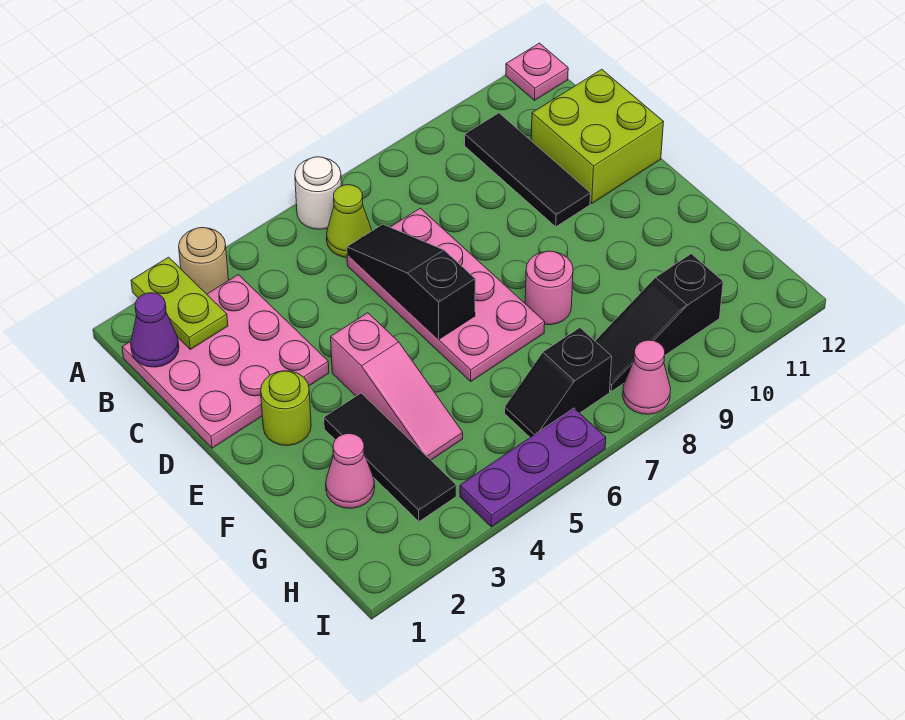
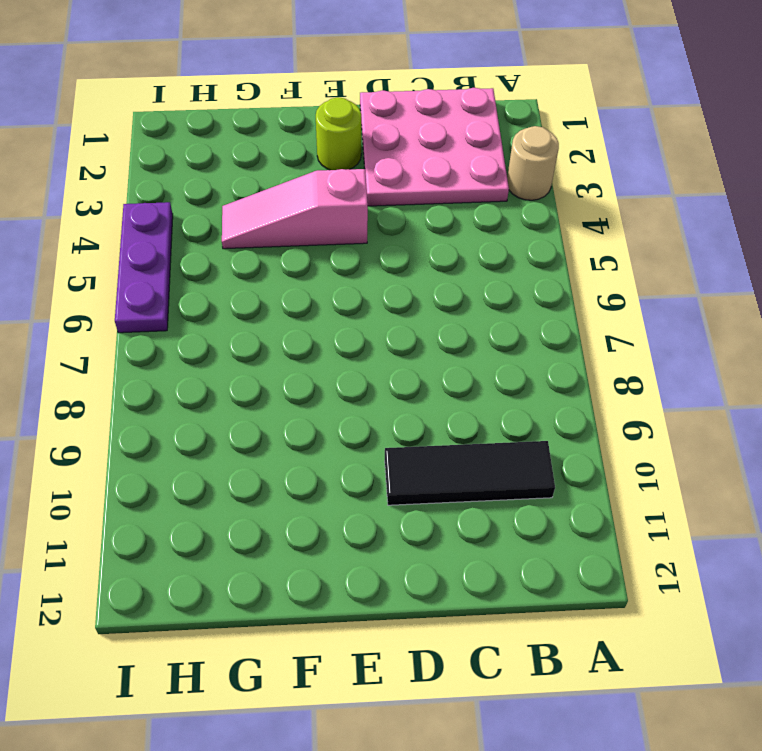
none -> white 1x1 round brick [295,157,341,229]
none -> pink 1x1 plate [506,43,568,100]
none -> lime 1x1 cone [327,185,372,257]

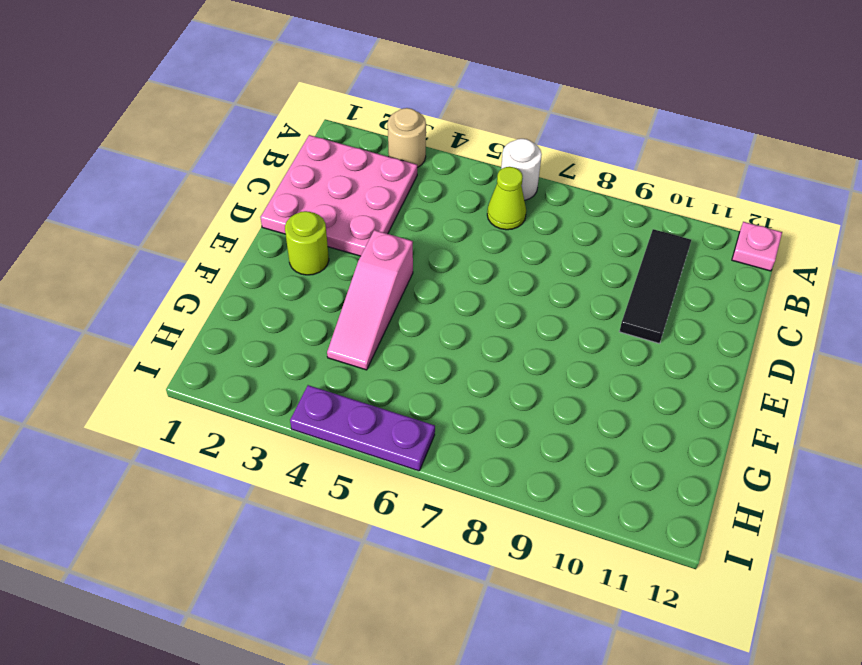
none -> pink 2x4 plate [347,208,545,381]
none -> lime 2x2 brick [531,69,664,203]
none -> black 1x3 tile [324,393,456,522]

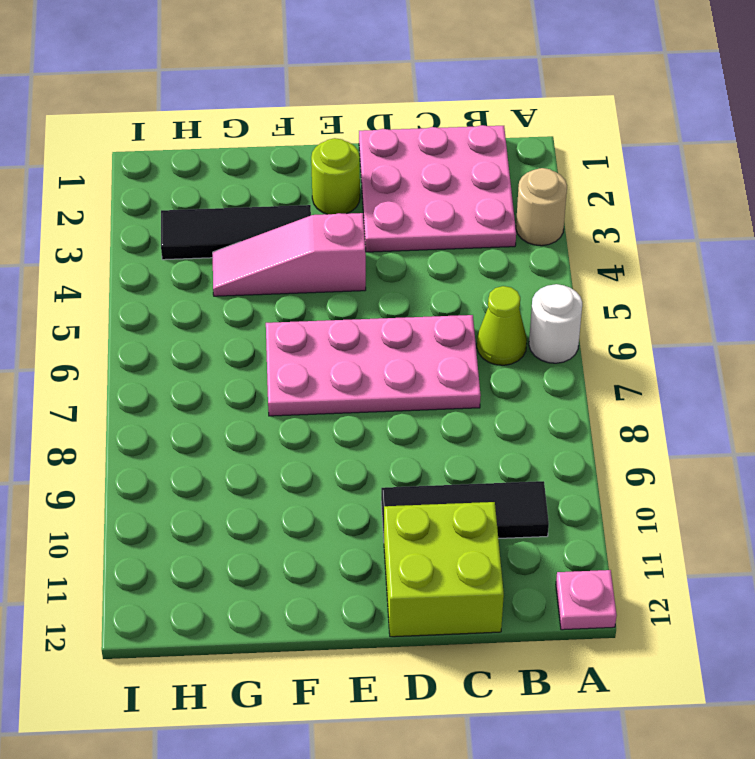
none -> pink 1x1 round brick [525,251,573,325]
none -> pink 1x1 cone [326,434,375,508]
none -> black 1x2 slope [505,328,612,437]

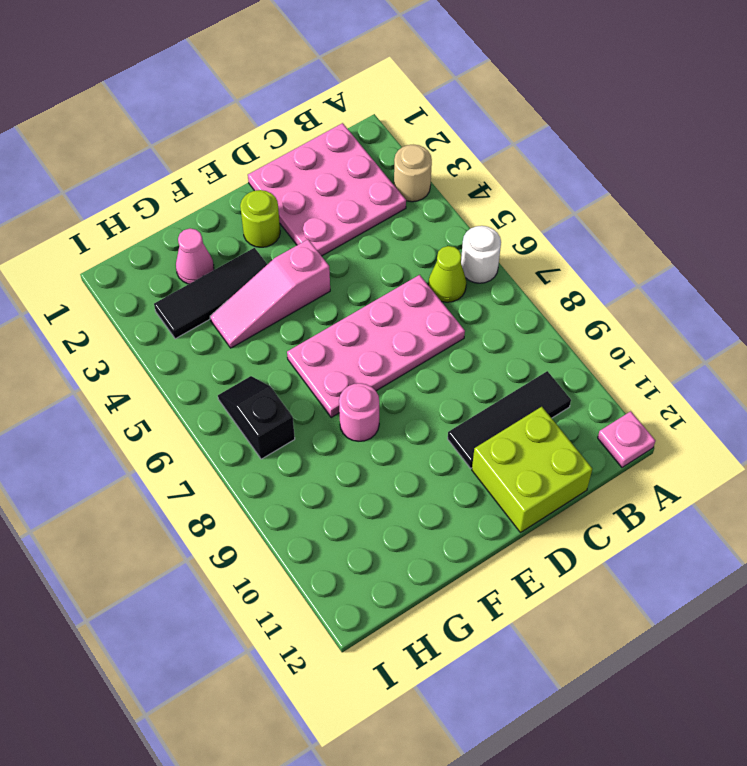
none -> black 1x3 slope [595,254,723,391]
none -> purple 1x3 plate [460,408,606,527]
none -> pink 1x1 cone [623,340,671,414]

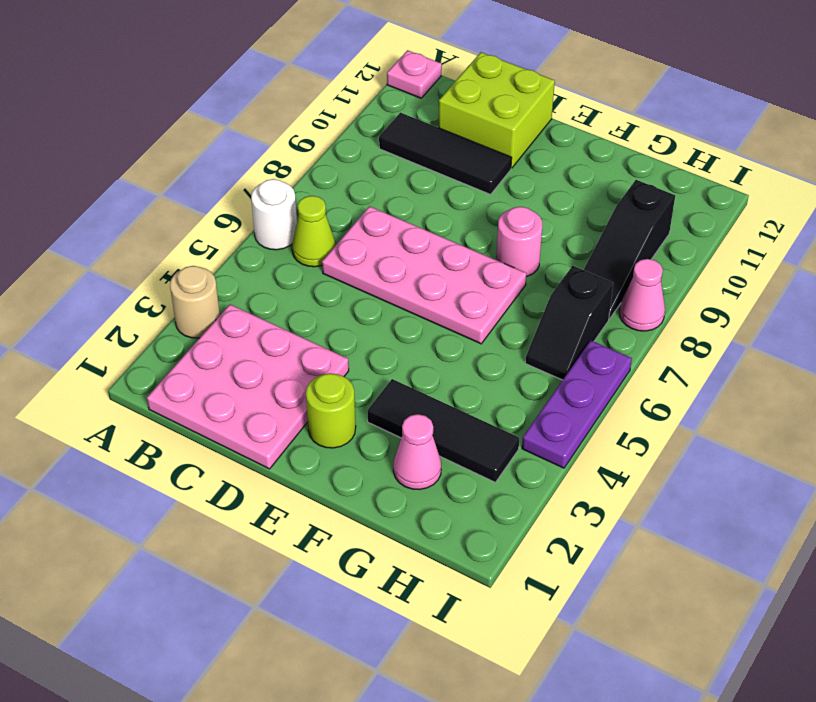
none -> pink 1x3 slope [331,313,463,460]
none -> lime 1x2 plate [131,257,228,349]
none -> purple 1x1 cone [131,293,179,367]

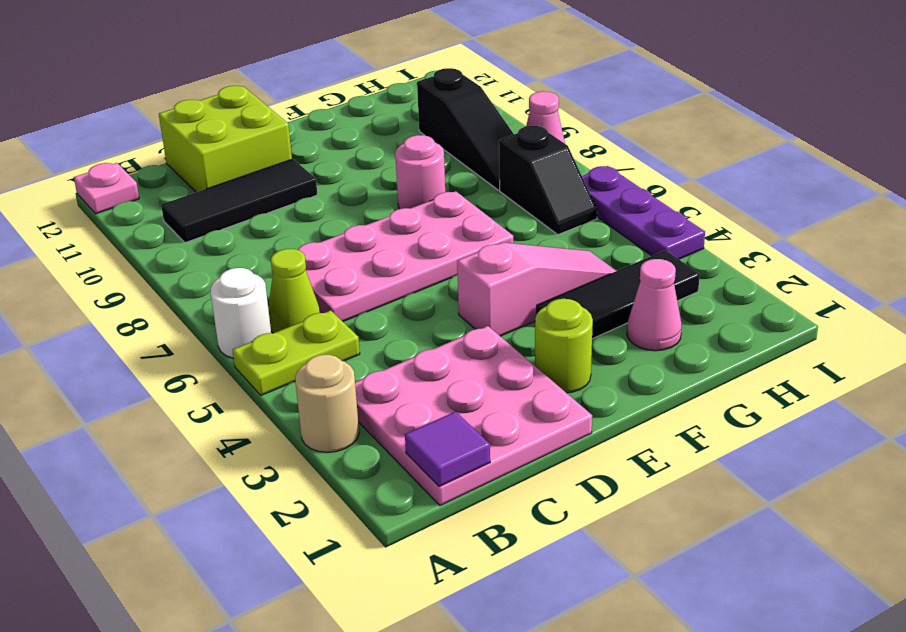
lime 1x2 plate [233,310,360,395] -> lime 1x2 plate moved to [131,257,228,349]
purple 1x1 tile [405,411,490,487] -> purple 1x1 cone [131,293,179,367]
none -> black 1x3 slope [347,224,475,339]

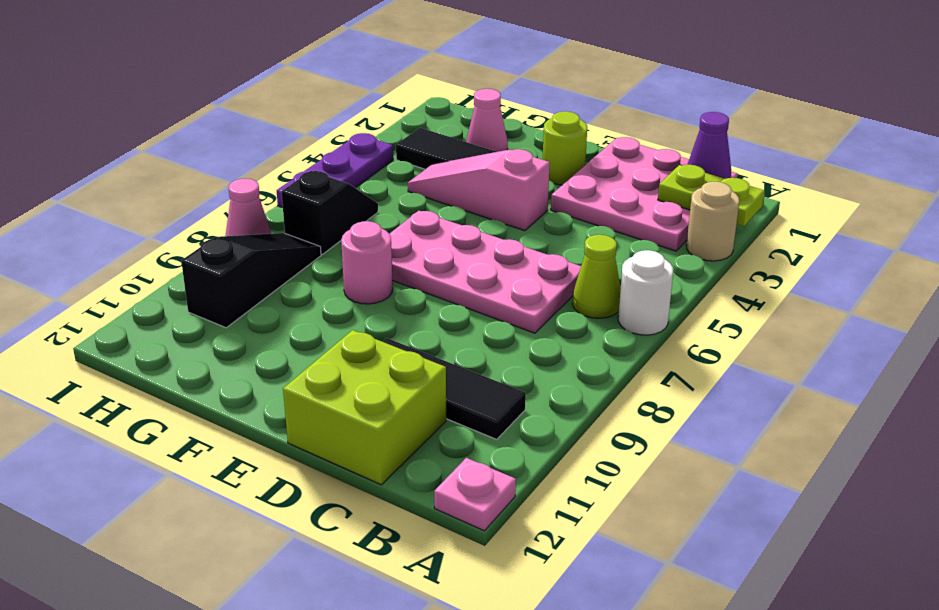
none -> black 1x3 slope [347,224,475,339]

